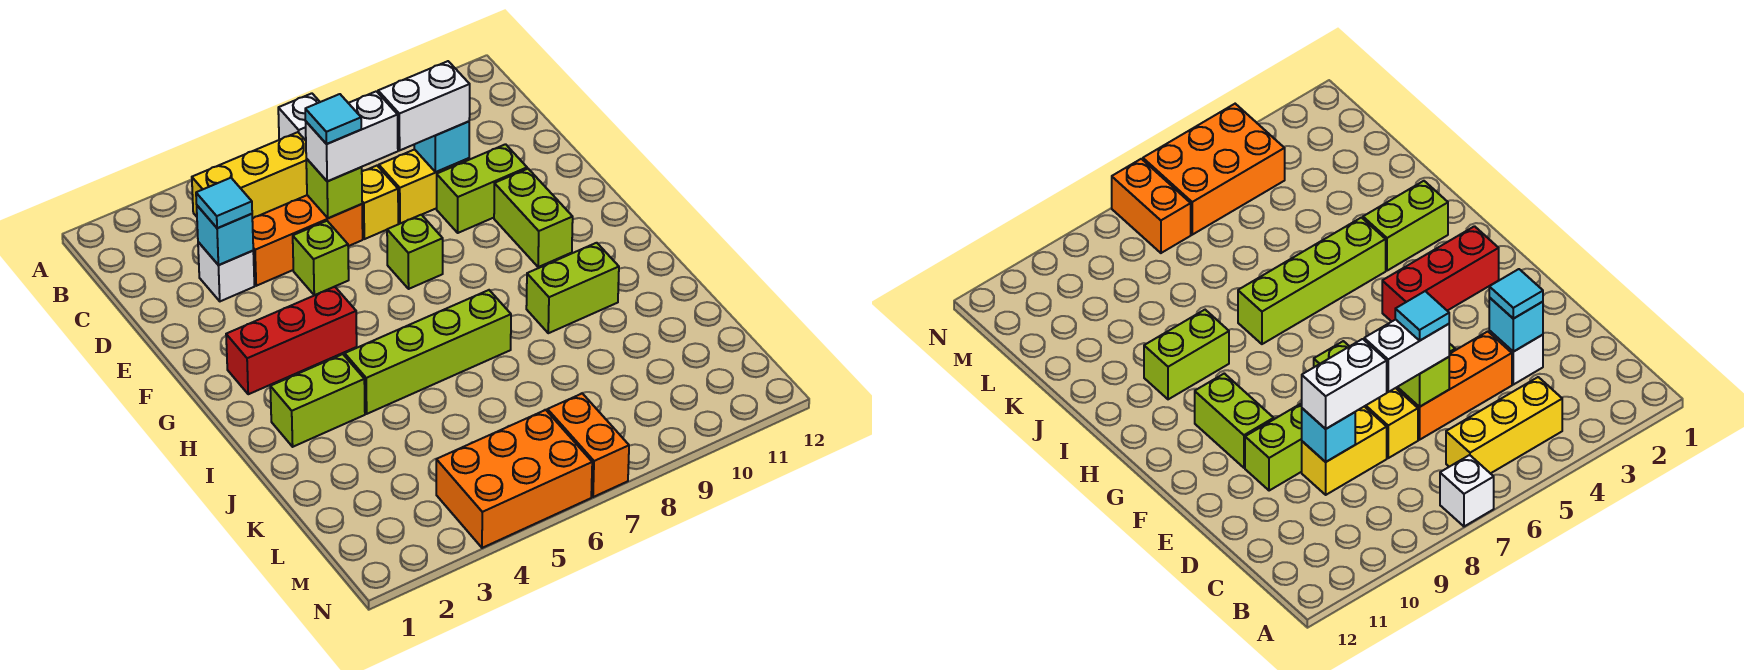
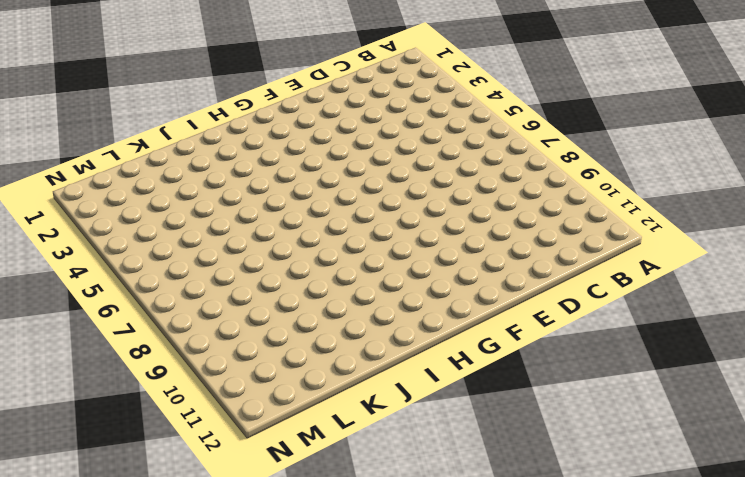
none -> white 1x1 brick [278,93,320,140]
none -> yellow 1x3 brick [192,132,307,218]
none -> white 1x1 brick [198,242,254,301]

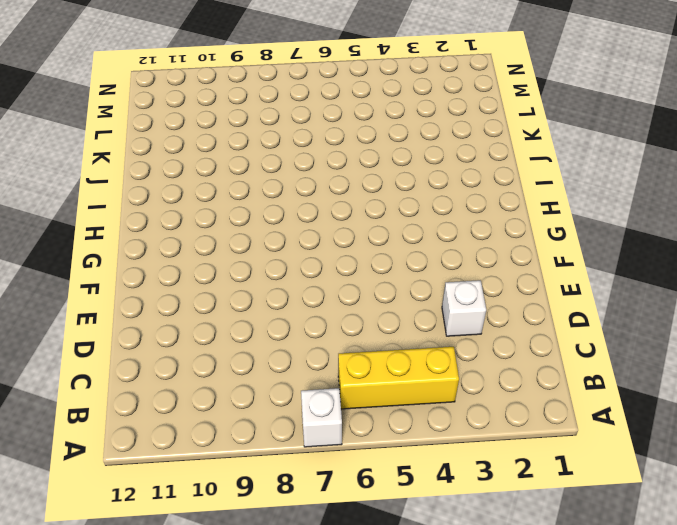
none -> orange 1x3 brick [252,195,363,286]
none -> yellow 1x1 brick [362,166,398,239]
none -> yellow 1x2 brick [379,149,469,223]

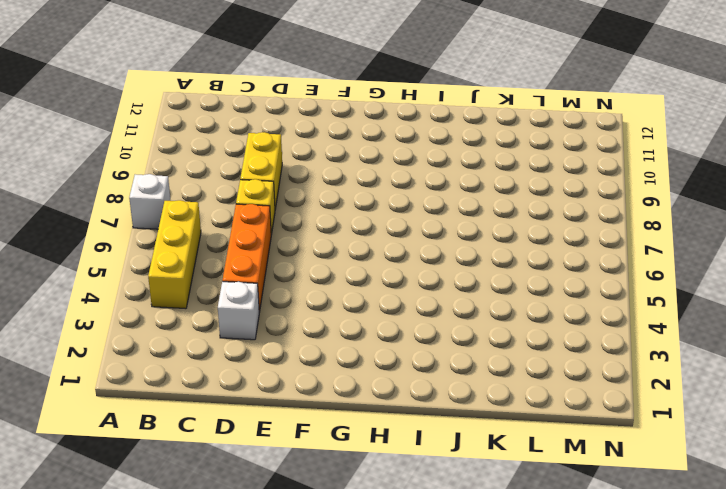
none -> lime 1x1 brick [293,221,349,295]
none -> lime 1x2 brick [437,144,527,233]
none -> lime 1x1 brick [387,215,443,289]

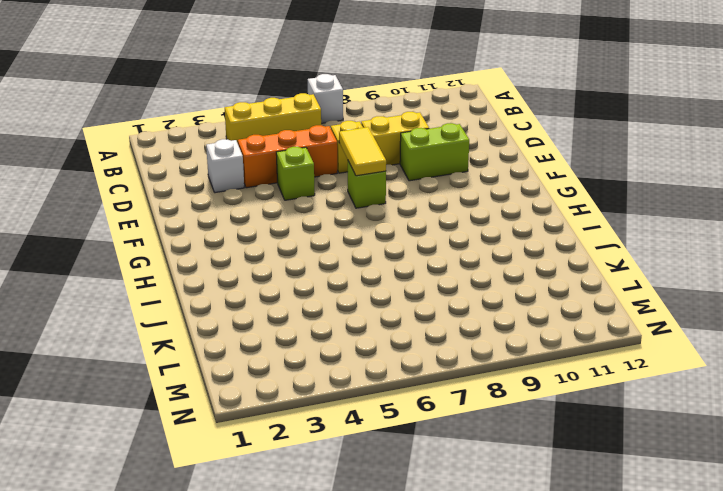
yellow 1x2 tile [339,127,386,176] -> none
none -> lime 1x2 brick [494,169,573,267]
none -> red 1x3 brick [226,287,357,394]
none -> lime 1x2 brick [270,354,365,447]

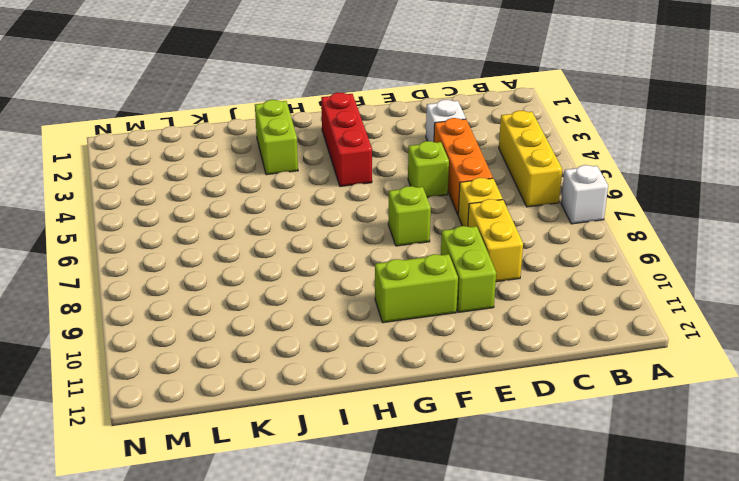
none -> lime 1x4 brick [345,290,511,414]
none -> lime 1x2 brick [526,243,619,333]
none -> orange 2x3 brick [436,410,592,548]

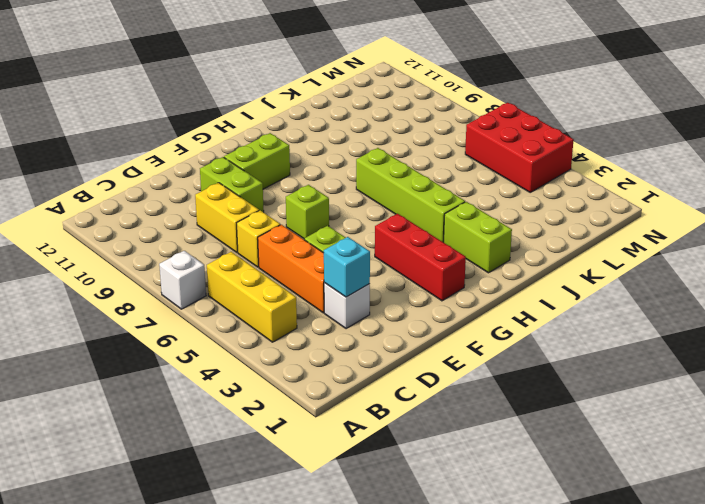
red 2x3 brick [465,103,574,192] -> orange 2x3 brick [436,410,592,548]
none -> lime 1x2 brick [526,243,619,333]
none -> orange 1x2 brick [547,393,629,497]
none -> lime 1x1 brick [306,159,362,218]

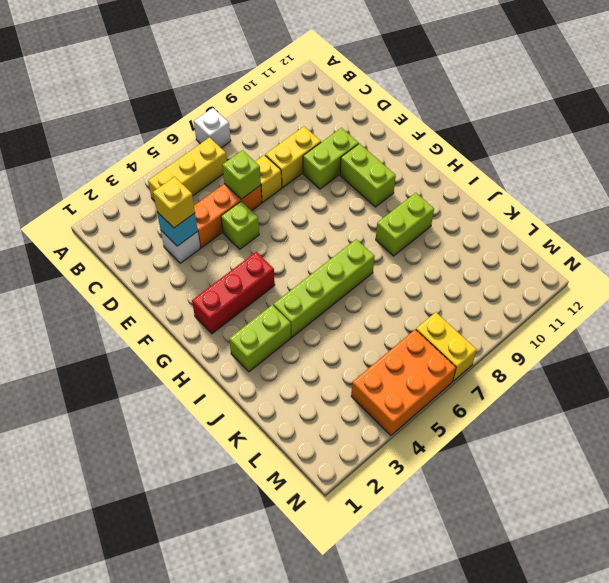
yellow 1x1 brick [153,177,195,228] -> cyan 1x1 tile [196,178,252,228]
yellow 1x2 brick [416,312,477,381] -> orange 1x2 brick [547,393,629,497]
none -> lime 1x1 brick [387,215,443,289]
none -> cyan 1x1 brick [414,121,469,172]
none -> white 1x2 brick [306,91,398,181]

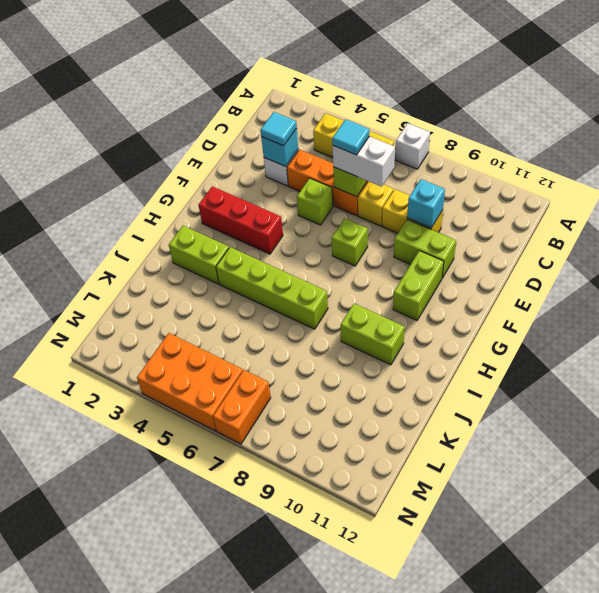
none -> white 1x2 brick [378,61,470,150]

